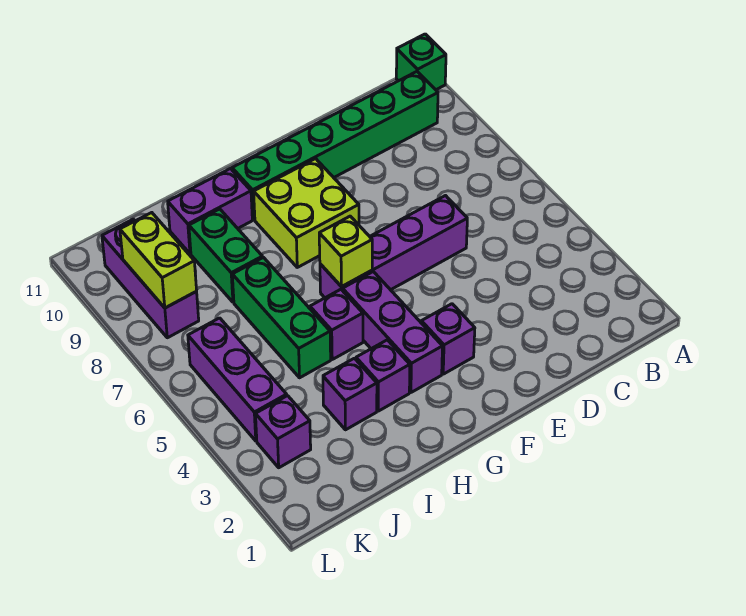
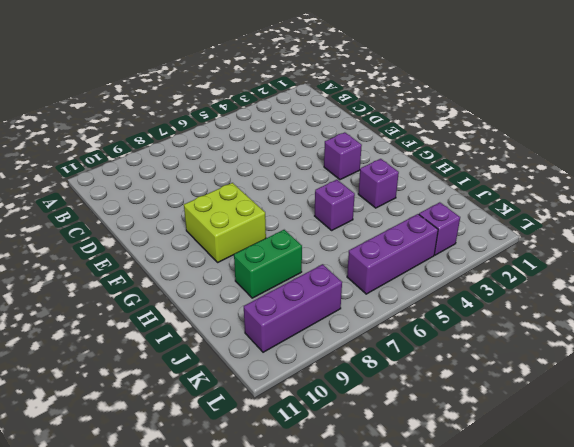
none -> green 1x1 brick [396,34,446,90]
none -> green 1x6 brick [232,72,438,220]
none -> purple 1x4 brick [320,196,467,298]

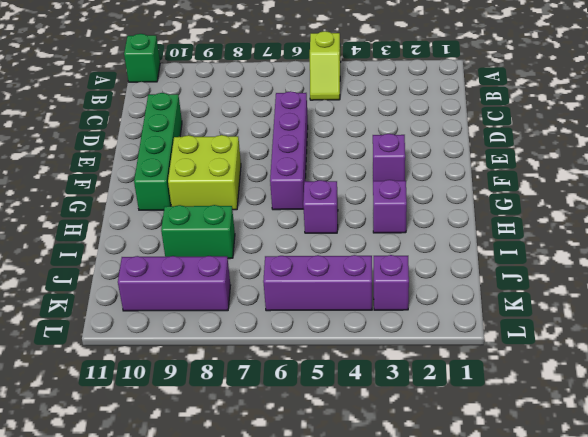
lime 1x2 slope [310,31,341,100] -> none
green 1x4 brick [134,93,182,210] -> green 1x6 brick [232,72,438,220]
none -> purple 1x3 brick [343,272,443,392]
none -> purple 1x2 brick [168,169,252,254]
none -> purple 1x1 brick [323,358,377,430]

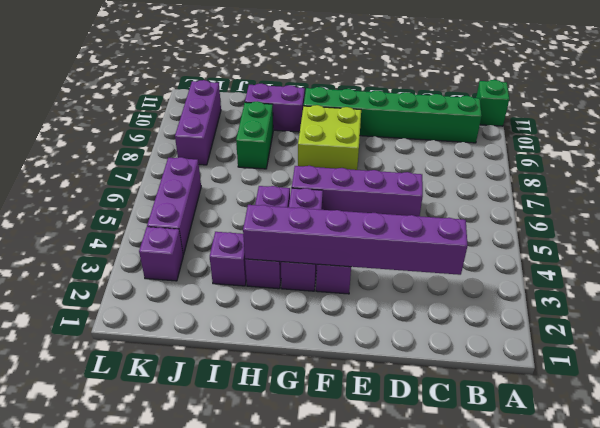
purple 1x6 brick [243,205,468,275] -> none
none -> green 1x3 brick [232,257,331,378]
none -> lime 1x1 brick [319,216,372,287]
none -> lime 1x2 brick [120,213,197,308]

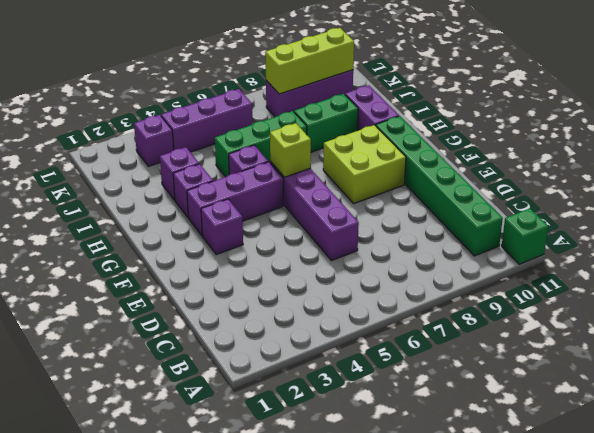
lime 1x3 brick [265,28,354,94] -> lime 1x2 brick [120,213,197,308]

